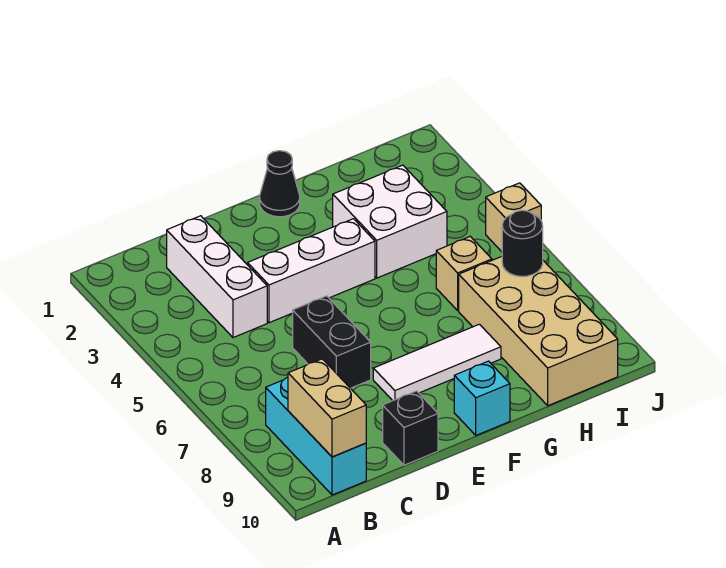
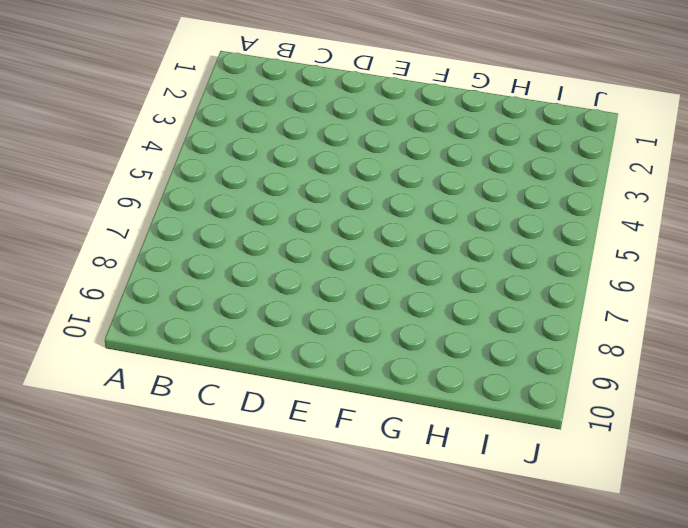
none -> cyan 1x3 brick [266,377,366,495]
none -> white 1x3 brick [167,216,267,338]
none -> white 1x3 brick [247,219,375,323]

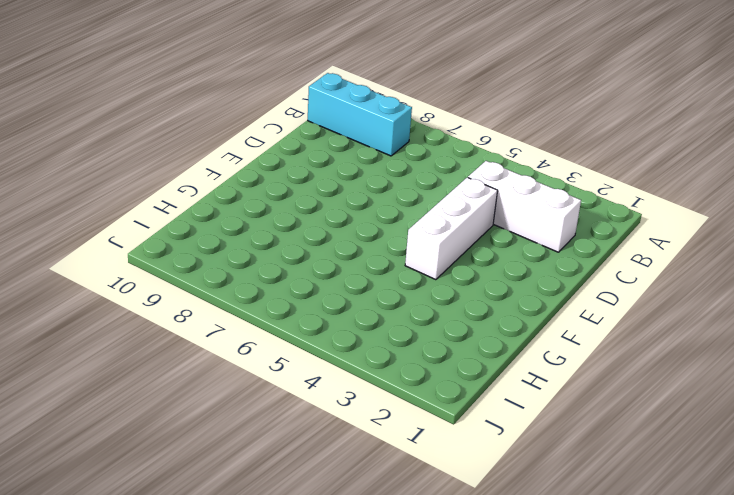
none -> black 1x2 brick [293,296,371,388]
none -> black 1x1 brick [383,391,438,465]
none -> white 1x3 tile [373,324,501,401]

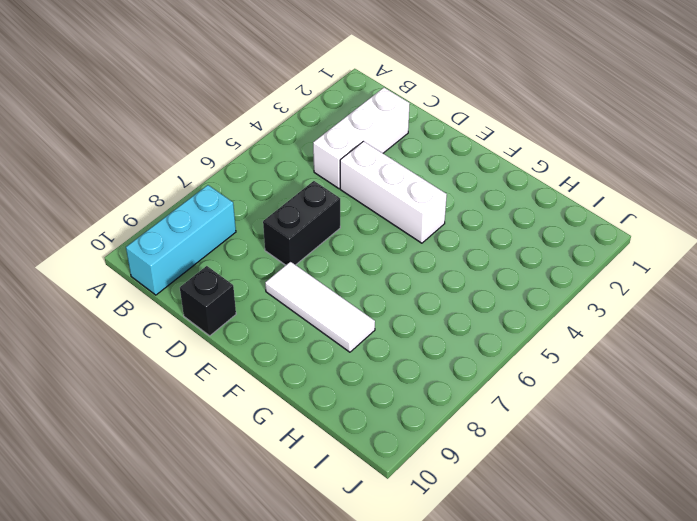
none -> black 1x1 cone [260,151,300,217]
none -> cyan 1x1 brick [454,361,510,435]
none -> white 2x2 brick [333,165,447,278]

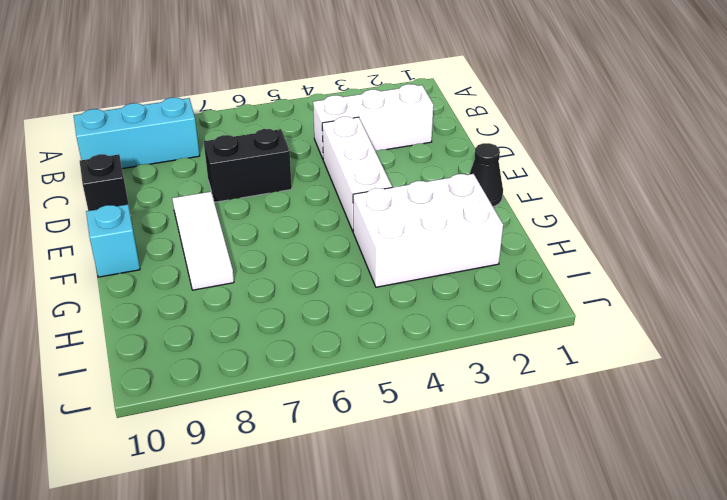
white 2x3 brick [353,174,503,287] -> white 2x2 brick [333,165,447,278]
none -> tan 1x1 brick [436,236,492,311]
none -> tan 2x4 brick [459,257,618,406]
none -> tan 1x1 brick [486,183,541,252]

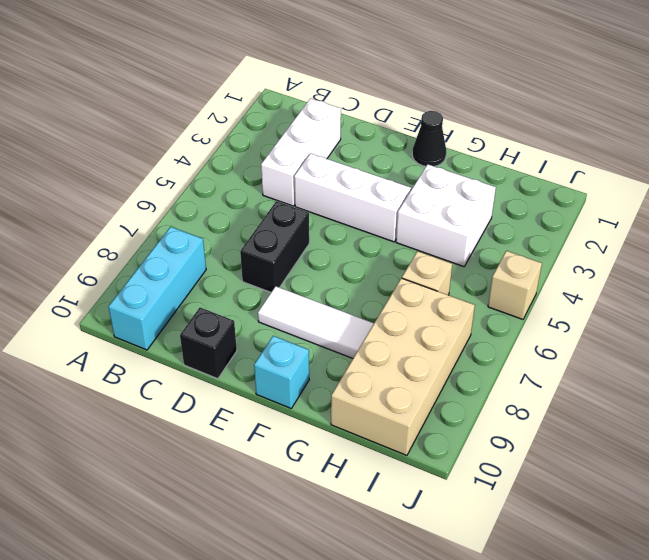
none -> tan 1x2 brick [288,359,366,457]
none -> black 1x1 round brick [502,210,543,277]

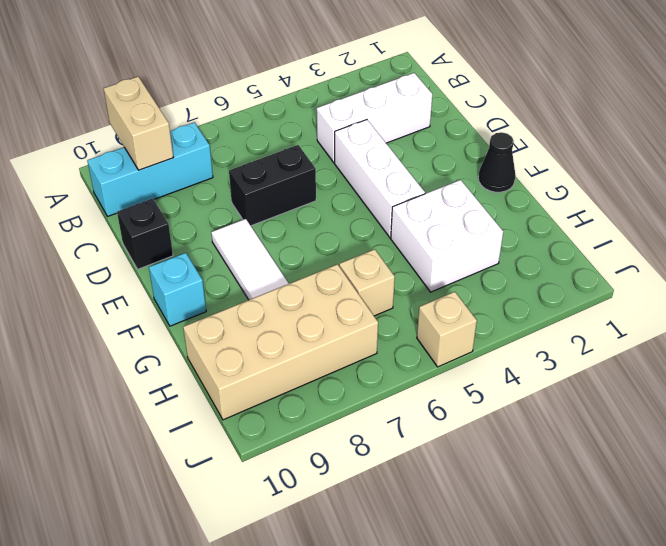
tan 1x2 brick [103,77,173,170] -> tan 1x2 brick turned to [288,359,366,457]
none -> black 1x1 round brick [502,210,543,277]

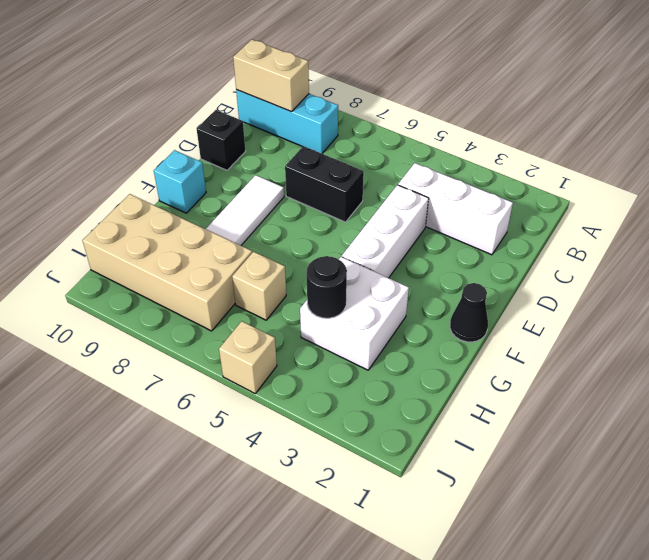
black 1x1 round brick [307,256,347,318] -> black 1x1 round brick moved to [502,210,543,277]

